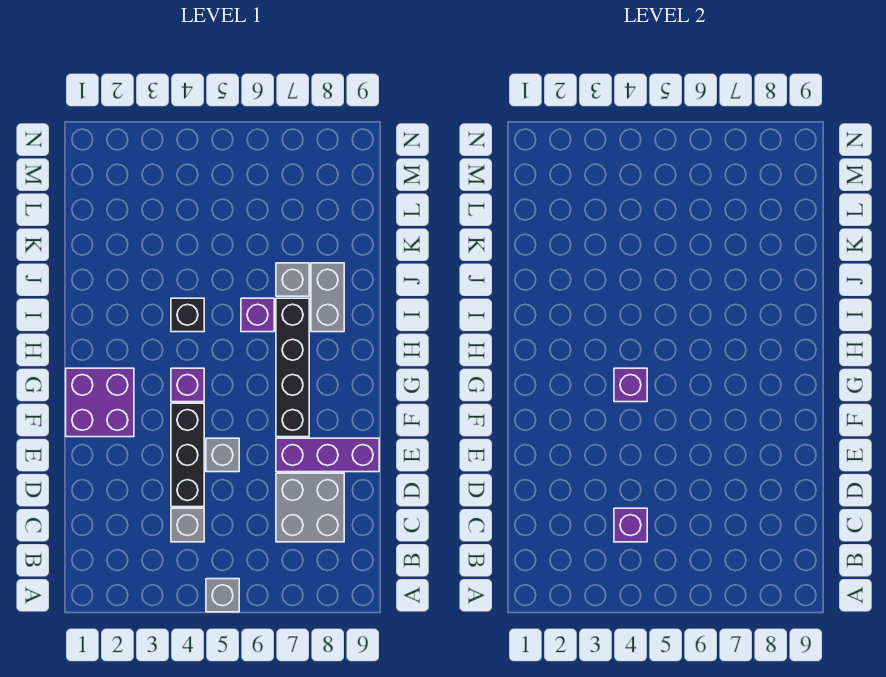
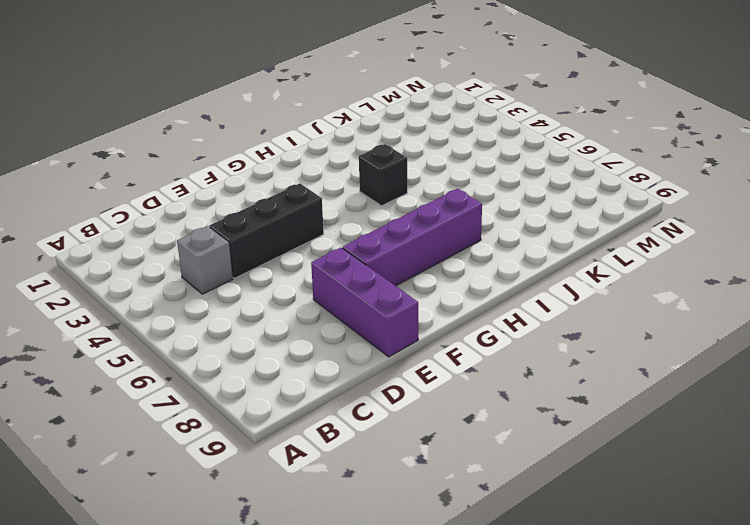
purple 1x4 brick [343,189,482,286] -> black 1x4 brick [276,298,309,437]
none -> grey 1x1 brick [206,579,239,612]
none -> grey 2x2 brick [276,473,344,542]
none -> grey 1x1 brick [206,438,239,472]

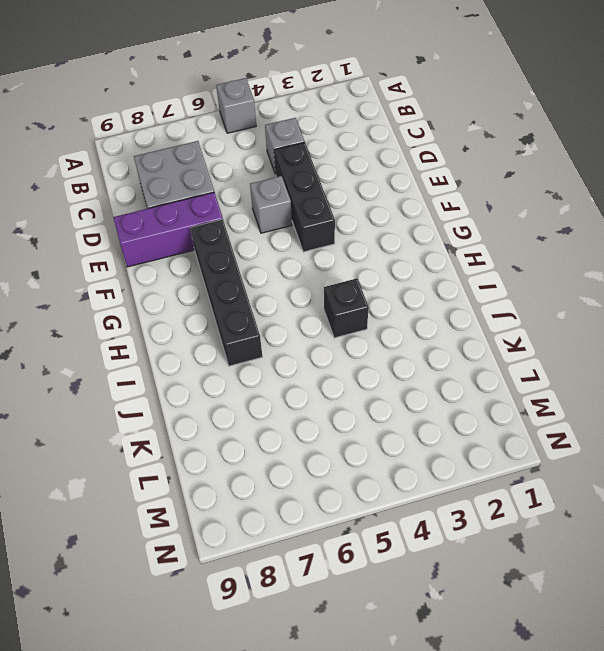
none -> purple 2x2 brick [66,368,134,437]
none -> purple 1x1 brick [171,368,204,402]
none -> purple 1x1 brick [241,298,274,332]

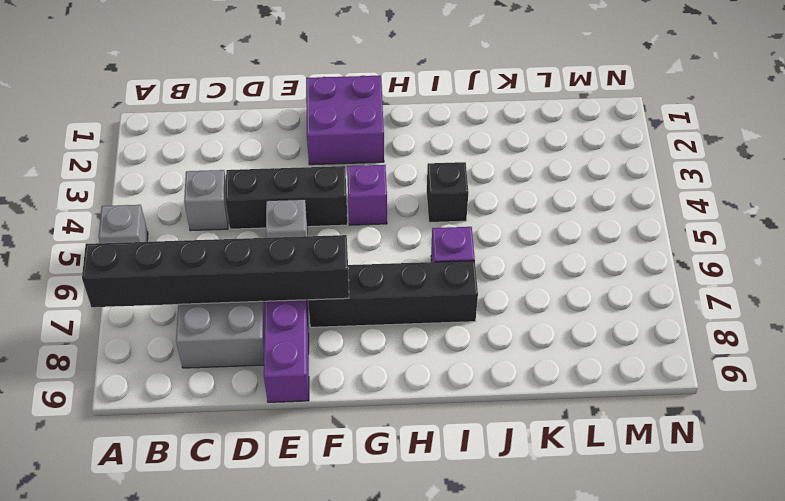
black 1x6 brick [82,235,349,307] -> none
none -> grey 1x2 brick [311,263,344,332]
none -> grey 1x1 brick [276,263,309,296]
none -> purple 1x1 brick [614,508,647,542]

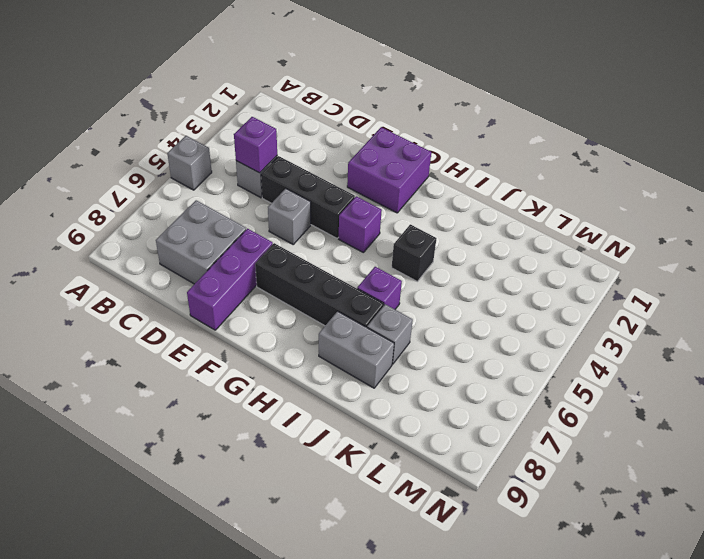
none -> purple 1x1 brick [614,368,647,402]

